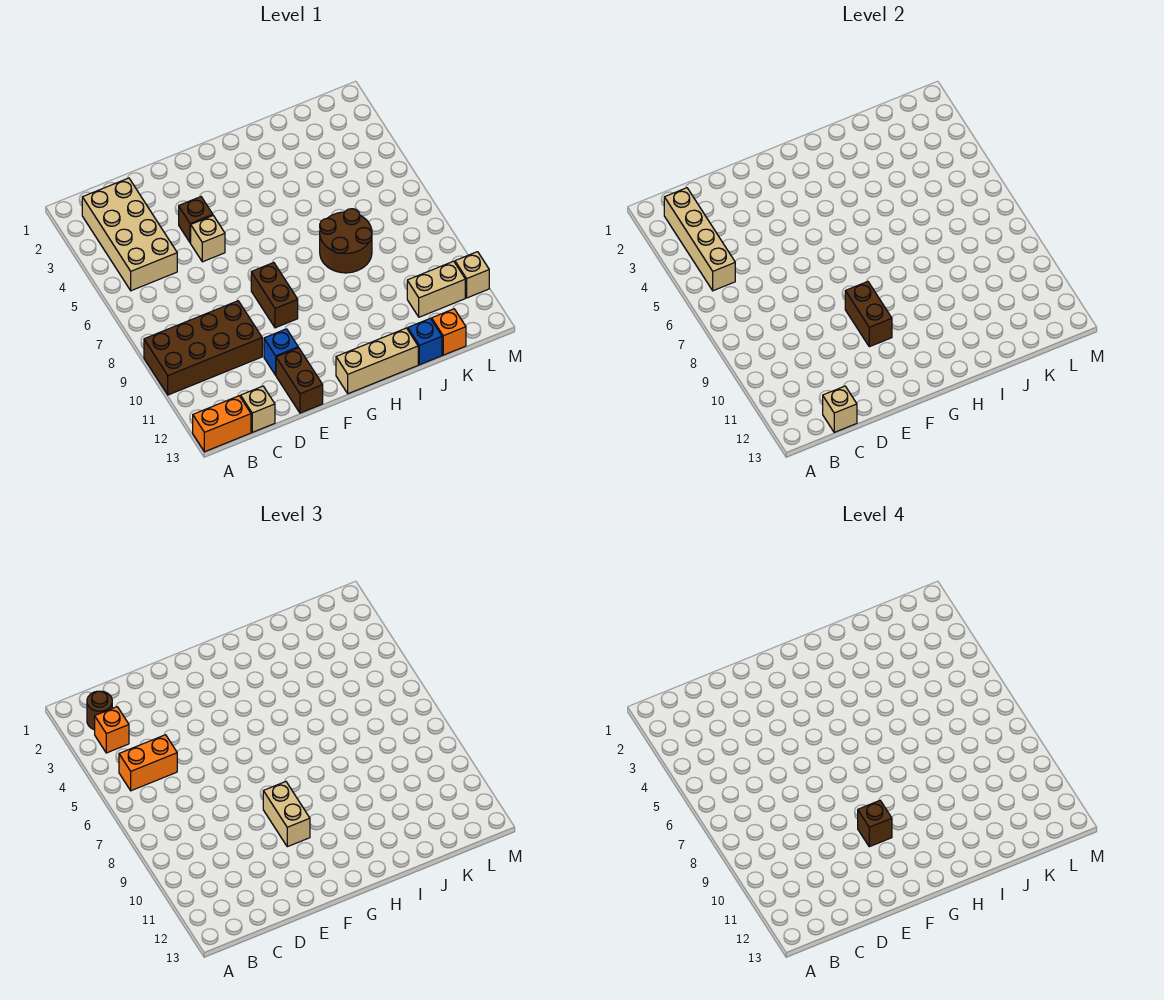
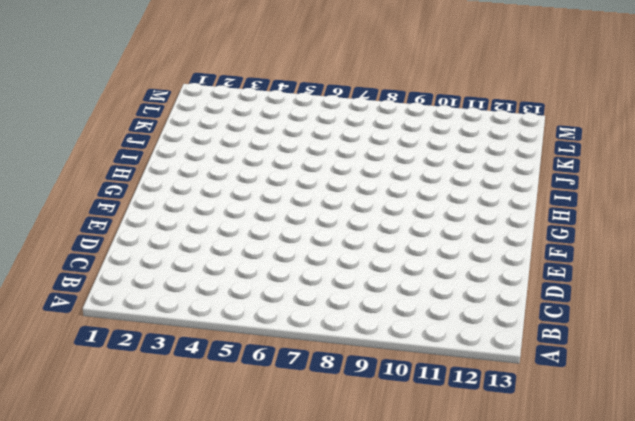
none -> brown 2x4 brick [144,301,262,395]
none -> orange 1x2 brick [193,396,251,452]
none -> tan 2x4 brick [82,178,177,291]

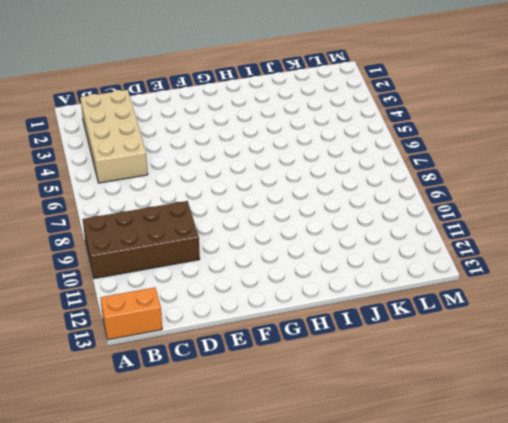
none -> tan 1x1 brick [241,386,275,432]
none -> brown 1x1 brick [179,197,213,243]
none -> tan 1x1 brick [191,216,225,262]

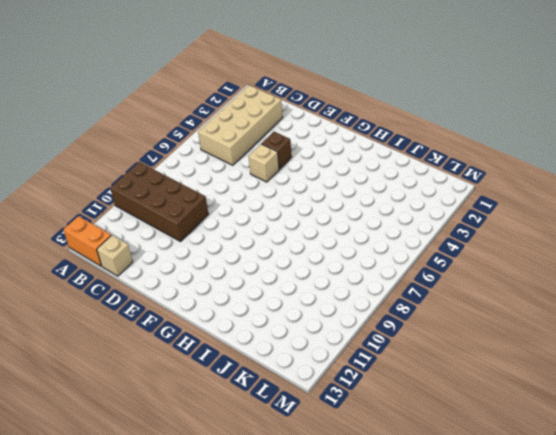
none -> blue 1x1 brick [264,329,298,375]
none -> brown 1x2 brick [276,348,323,413]
none -> brown 1x2 brick [251,263,298,328]

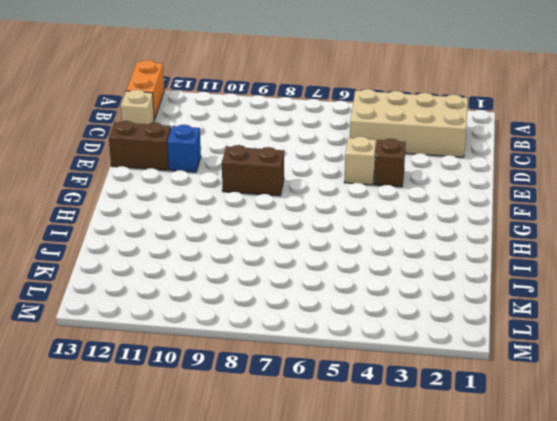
none -> brown 2x4 brick [144,301,262,395]
none -> tan 1x3 brick [336,328,418,394]
none -> brown 2x2 round brick [320,209,372,273]

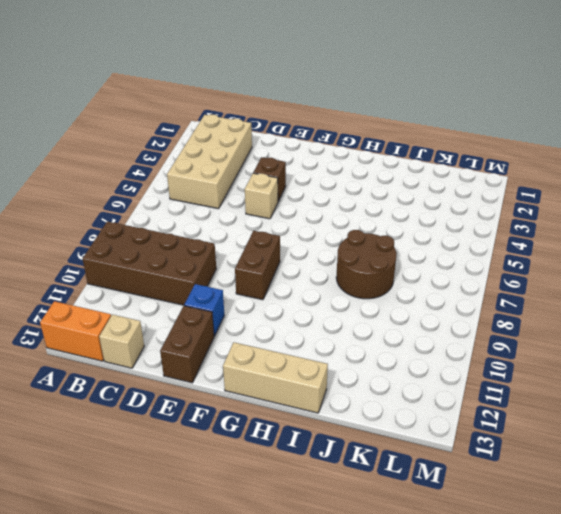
none -> blue 1x1 brick [408,319,442,365]
none -> tan 1x2 brick [407,261,465,317]
none -> orange 1x1 brick [432,309,466,355]

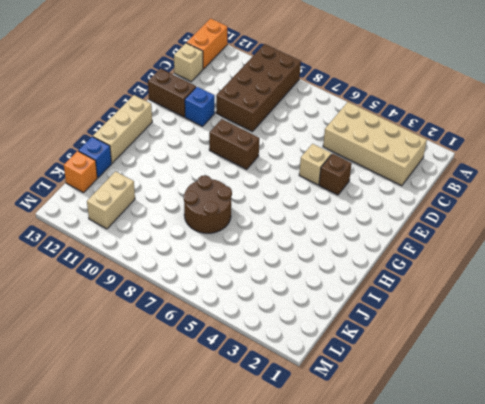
none -> tan 1x1 brick [455,252,489,298]
none -> tan 1x4 brick [664,188,735,291]
none -> tan 1x1 brick [823,386,857,432]

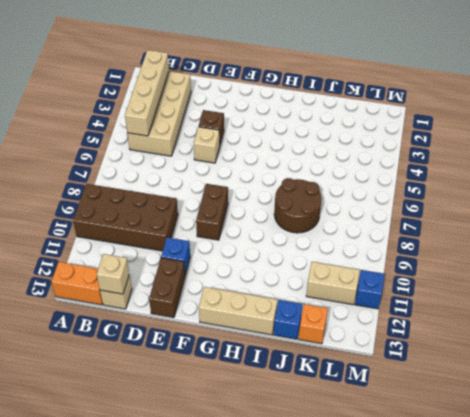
blue 1x1 brick [355,270,385,309] -> tan 1x1 brick [455,252,489,298]
none -> brown 1x2 brick [845,282,892,347]
none -> brown 1x1 round brick [87,691,112,730]
none -> orange 1x1 brick [95,707,129,753]

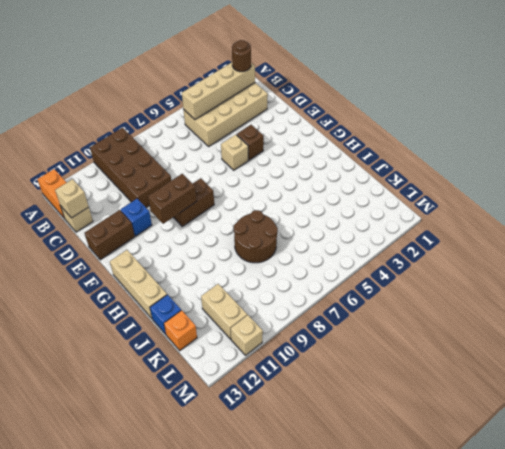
none -> orange 1x1 brick [95,707,129,753]
none -> orange 1x2 brick [119,735,177,791]
none -> tan 1x2 brick [263,782,310,847]

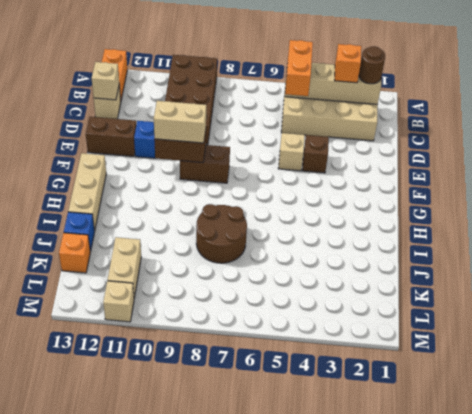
none -> brown 1x1 brick [858,801,892,847]

